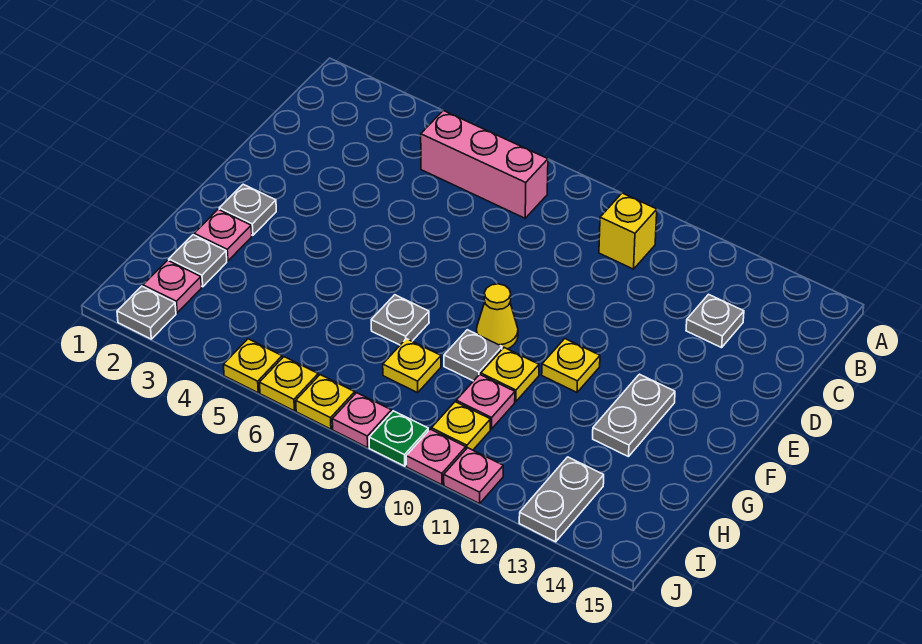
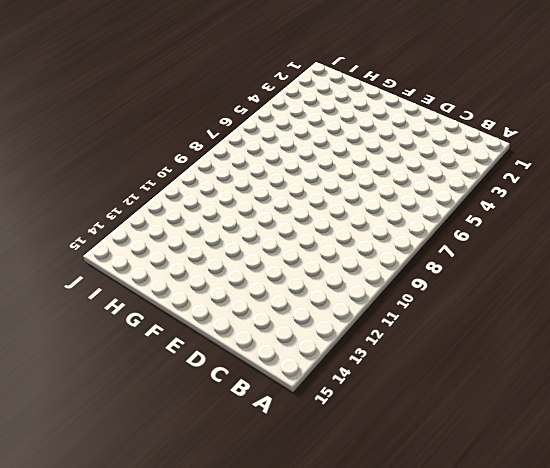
none -> pink 1x3 brick [421,111,548,218]
none -> yellow 1x1 brick [599,193,657,269]
none -> grey 1x1 plate [686,294,744,348]

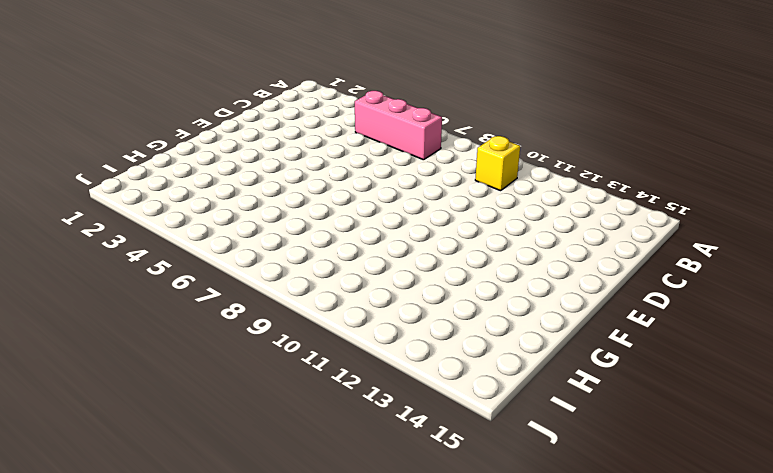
none -> grey 1x1 plate [686,294,744,348]
none -> grey 1x1 plate [219,184,276,235]
none -> yellow 1x1 cone [476,284,518,349]

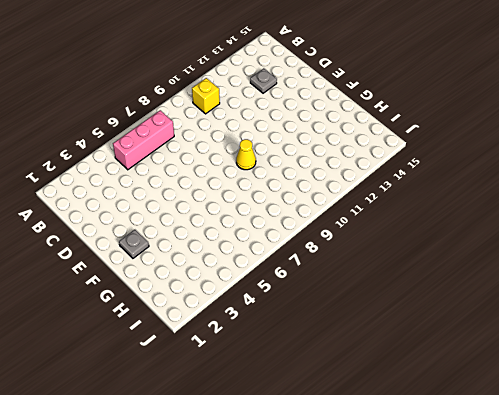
none -> yellow 1x1 plate [542,339,600,392]
none -> grey 1x2 plate [593,374,675,457]
none -> pink 1x1 plate [194,209,252,261]

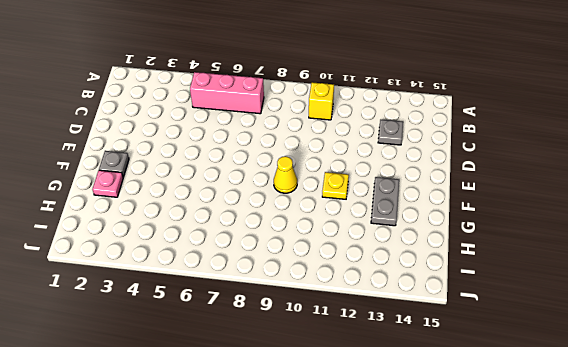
none -> grey 1x1 plate [371,295,429,345]
none -> grey 1x1 plate [444,330,502,381]
none -> yellow 1x1 plate [481,348,539,402]

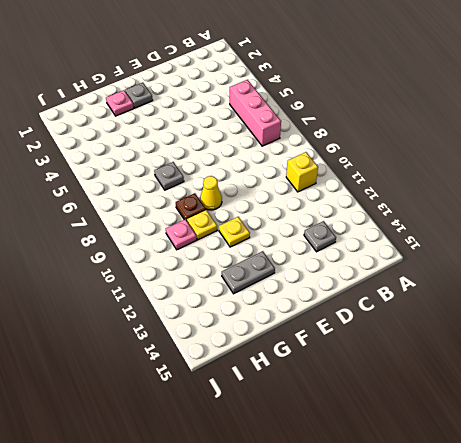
brown 1x1 plate [176,193,206,220] -> grey 1x1 plate [444,330,502,381]
none -> grey 1x1 plate [169,235,227,287]
none -> yellow 1x1 plate [383,339,441,393]
none -> pink 1x1 plate [143,260,202,313]

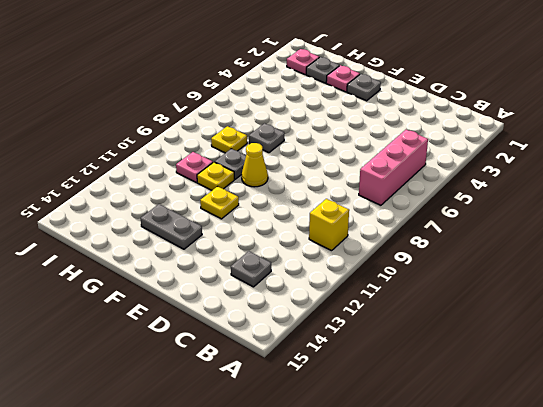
none -> yellow 1x1 plate [431,402,491,450]
none -> grey 1x2 plate [519,457,604,542]
none -> grey 1x1 plate [117,286,176,339]

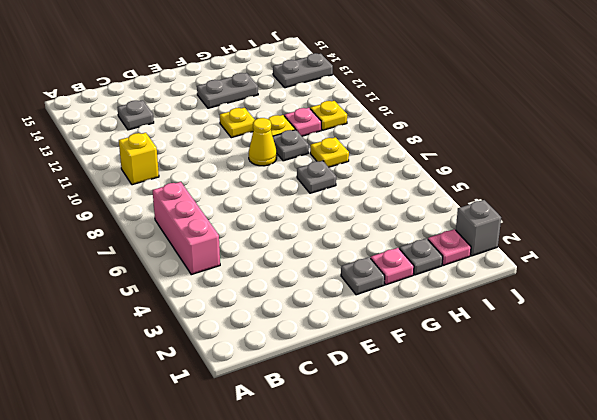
grey 1x1 brick [456,200,501,256] -> grey 1x1 plate [117,286,176,339]
none -> yellow 1x1 plate [223,339,282,393]
none -> yellow 1x1 plate [260,357,318,411]
none -> yellow 1x1 plate [296,375,355,429]

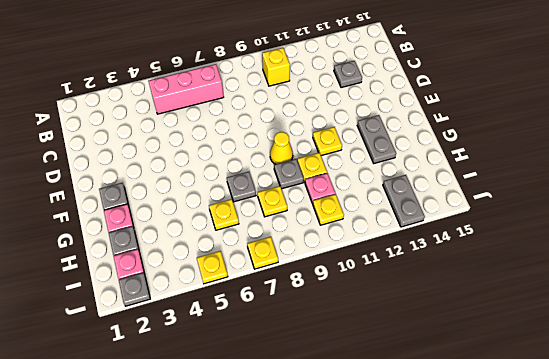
yellow 1x1 plate [209,199,239,230] -> yellow 1x1 plate moved to [260,357,318,411]
none -> pink 1x1 plate [332,393,392,448]
none -> green 1x1 plate [369,411,428,466]
none -> pink 1x1 plate [406,429,466,485]

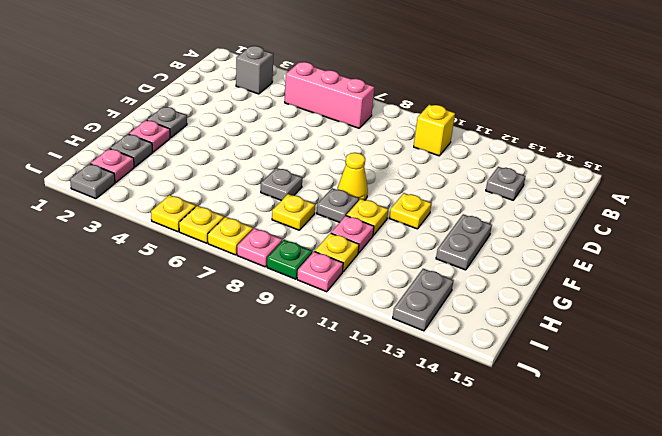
grey 1x1 brick [236,46,274,94] -> none
none -> pink 1x1 plate [444,448,503,504]

